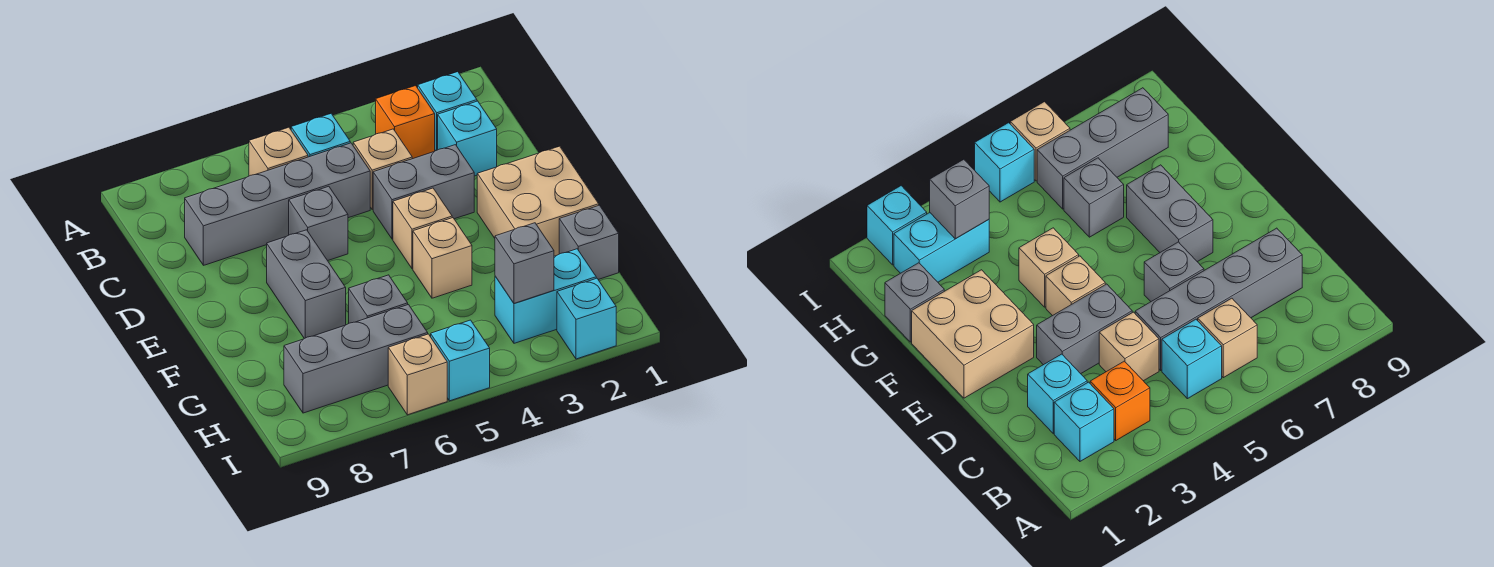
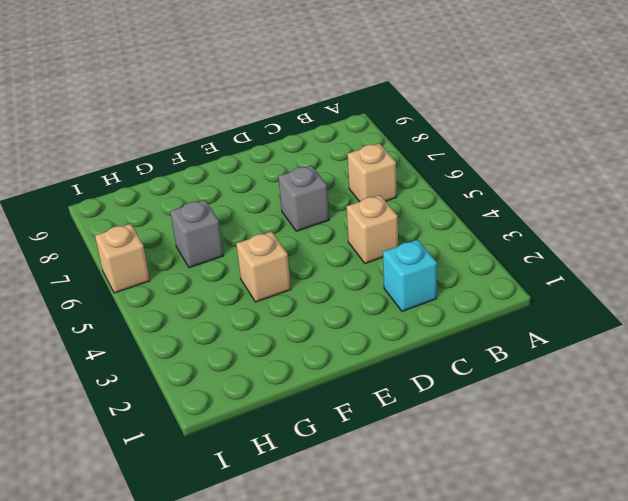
none -> cyan 1x1 brick [417,72,477,151]
none -> orange 1x1 brick [376,86,435,159]
none -> cyan 1x1 brick [291,114,350,157]

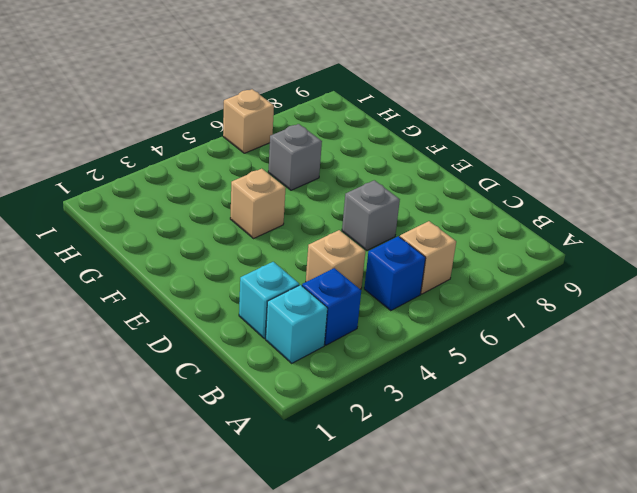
blue 1x1 brick [302,268,361,345] -> orange 1x1 brick [376,86,435,159]
blue 1x1 brick [364,236,426,311] -> cyan 1x1 brick [291,114,350,157]
none -> grey 1x4 brick [185,143,370,265]
none -> grey 1x2 brick [373,145,474,239]
none -> tan 2x2 brick [477,146,599,256]

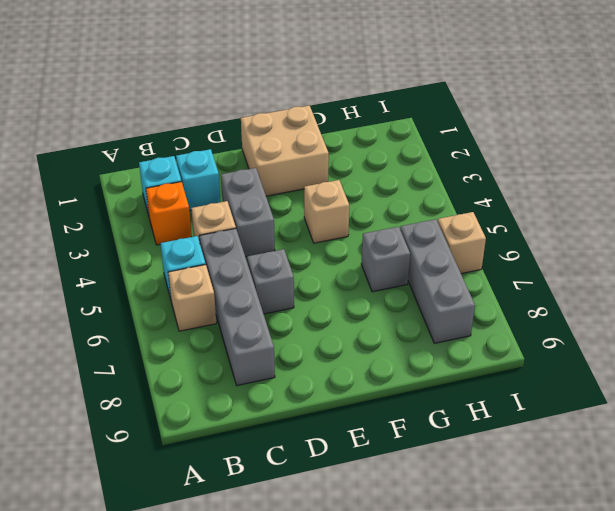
none -> tan 1x1 brick [393,188,452,269]
none -> grey 1x2 brick [267,230,346,339]
none -> grey 1x1 brick [559,205,619,280]

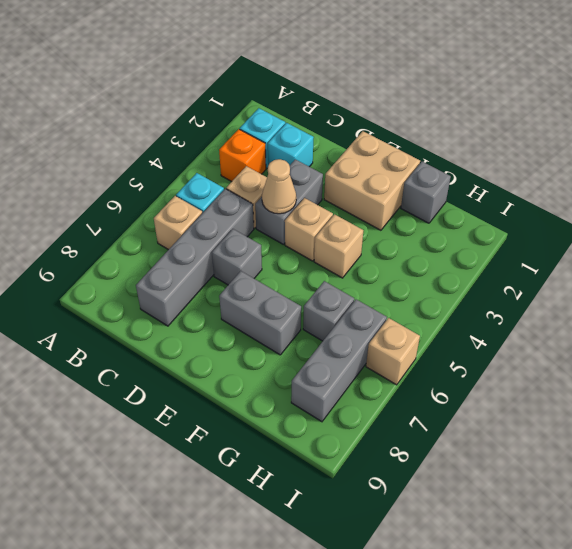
tan 1x1 cone [262,159,296,214] -> none
none -> cyan 1x2 brick [495,249,596,343]
none -> cyan 1x1 brick [557,278,616,359]
none -> cyan 1x1 brick [431,320,490,401]

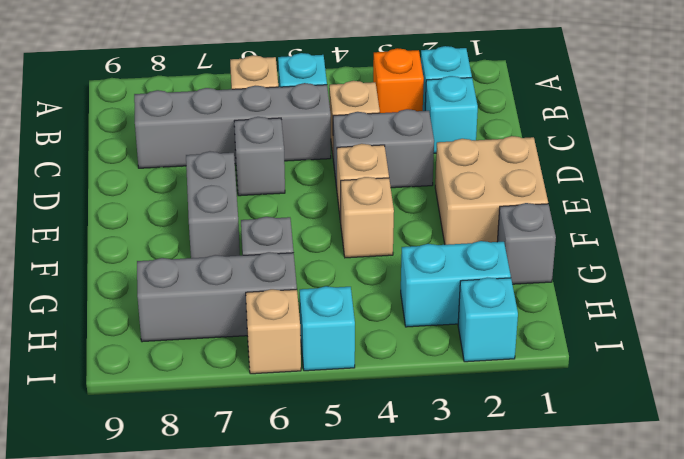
none -> grey 1x1 brick [495,223,554,304]

